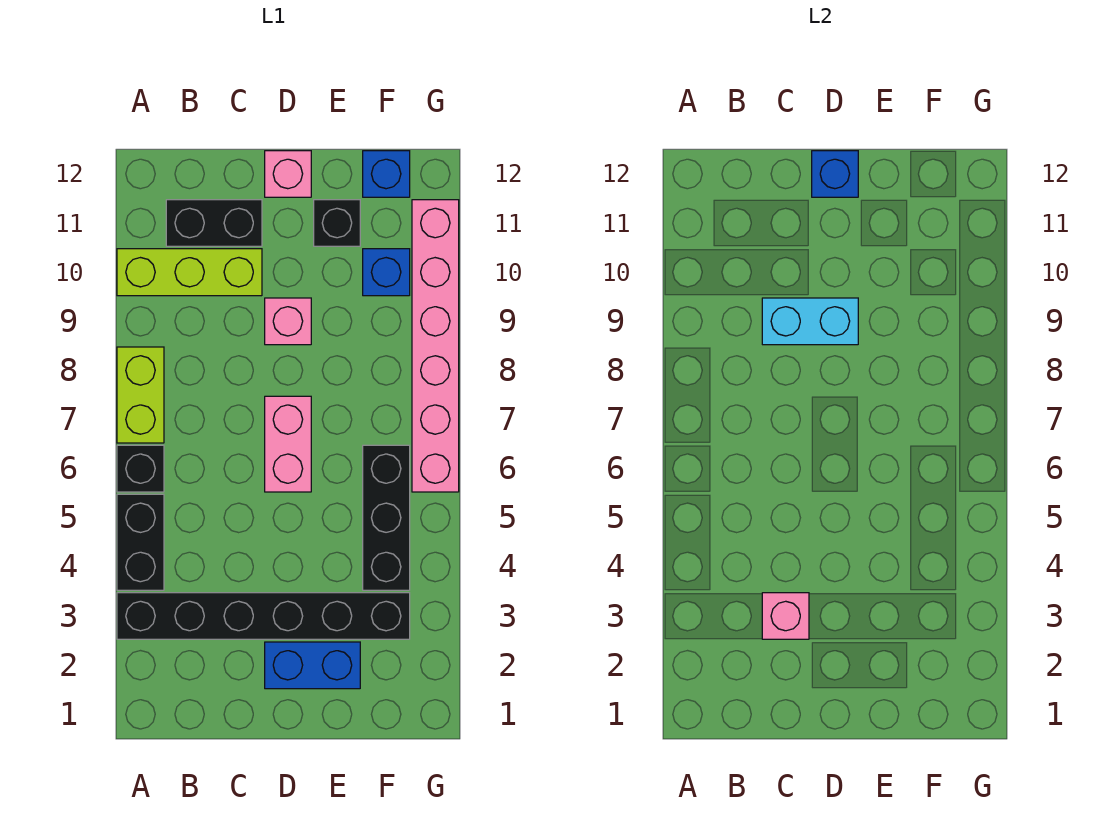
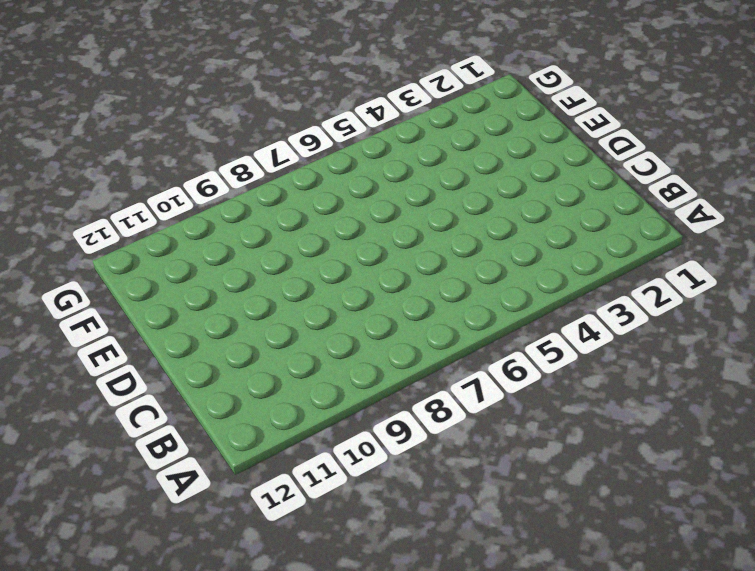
none -> black 1x6 brick [117,593,410,639]
none -> black 1x2 brick [117,494,164,590]
none -> black 1x1 brick [117,445,164,492]

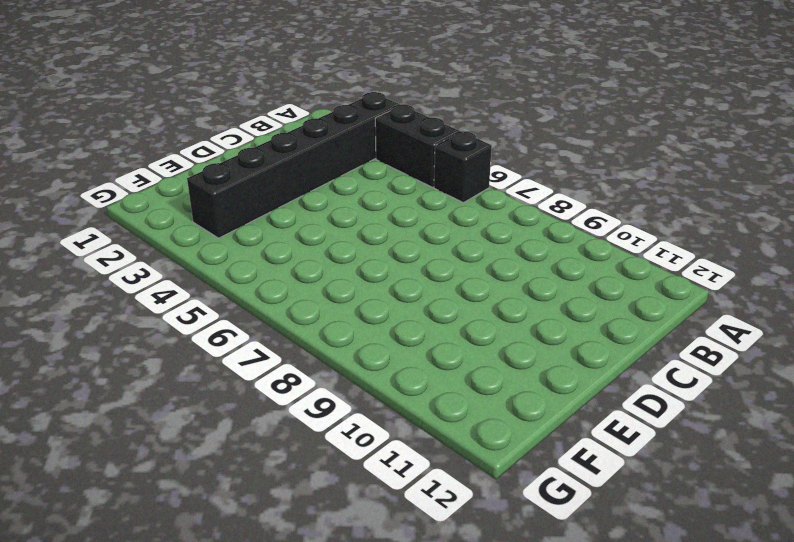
none -> lime 1x2 brick [117,347,164,443]
none -> lime 1x3 brick [117,249,262,296]
none -> black 1x2 brick [166,200,262,246]

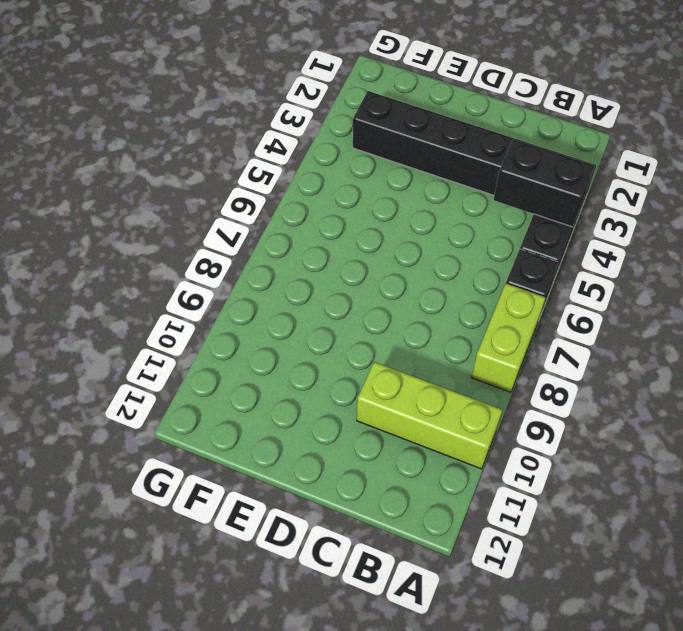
black 1x2 brick [493,139,594,227] -> black 1x2 brick moved to [166,200,262,246]
none -> blue 1x2 brick [265,642,360,689]
none -> pink 1x2 brick [265,396,311,492]
none -> pink 1x1 brick [265,298,311,345]

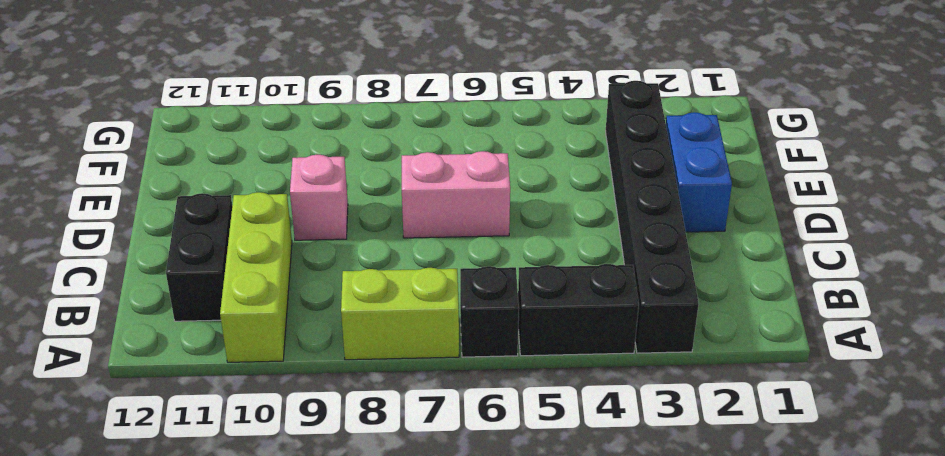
none -> pink 1x1 brick [265,151,311,197]
none -> black 1x1 brick [314,200,360,246]
none -> black 1x3 brick [363,445,410,590]

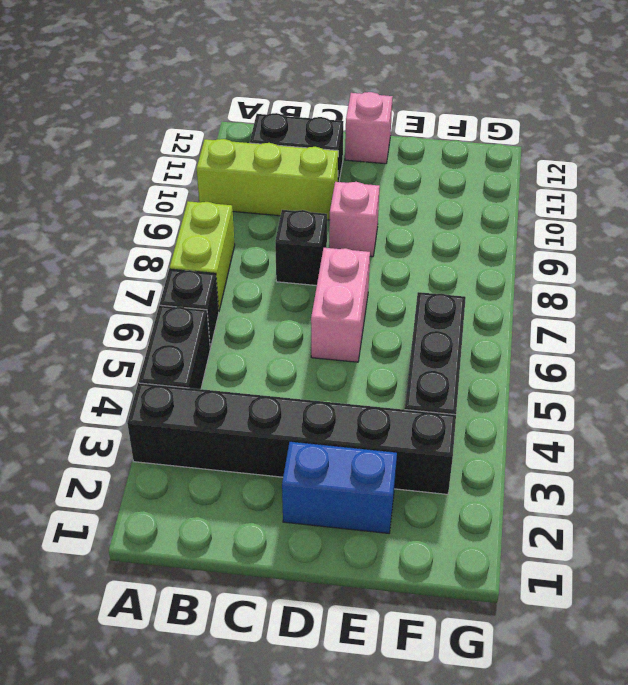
black 1x1 brick [275,210,327,286] -> black 1x1 brick moved to [314,200,360,246]
none -> blue 1x1 brick [363,249,410,296]
none -> blue 1x1 brick [363,151,410,197]
none -> pink 1x6 brick [412,200,459,492]

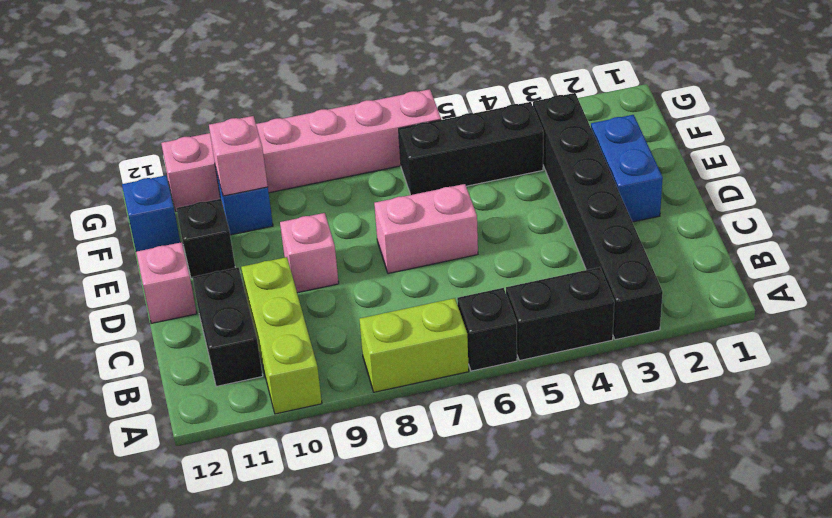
pink 1x1 brick [209,116,268,196] -> pink 1x1 brick moved to [762,593,809,639]
none -> cyan 1x2 brick [762,298,858,345]
none -> blue 1x1 brick [812,151,858,197]

